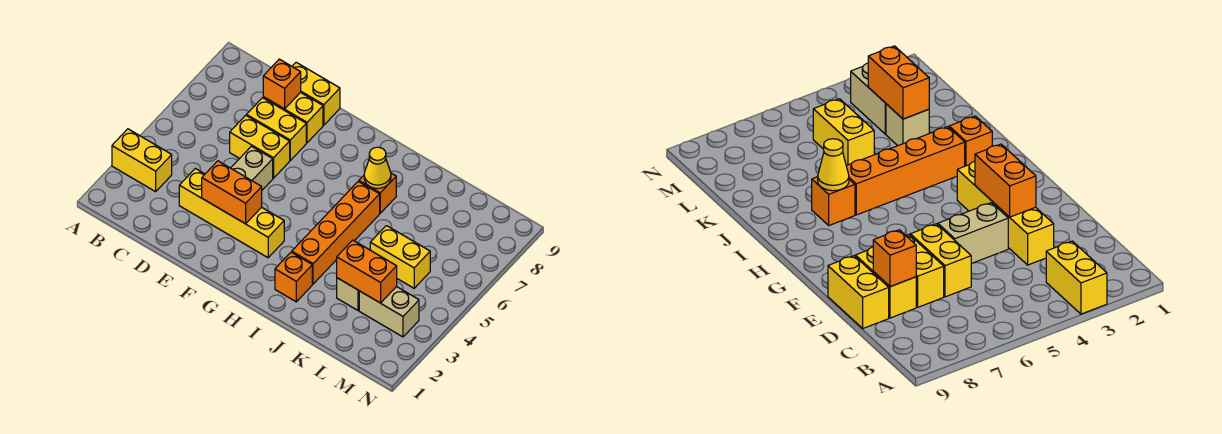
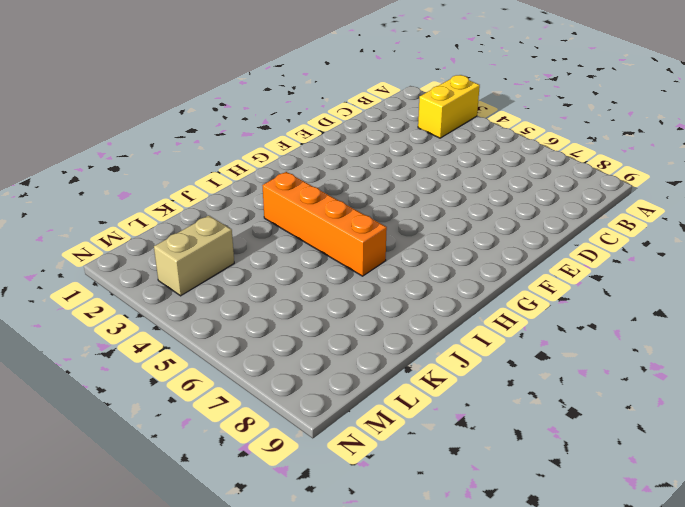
none -> yellow 1x4 brick [179,168,284,258]
none -> yellow 1x2 brick [230,115,290,178]
none -> yellow 1x2 brick [246,98,306,160]

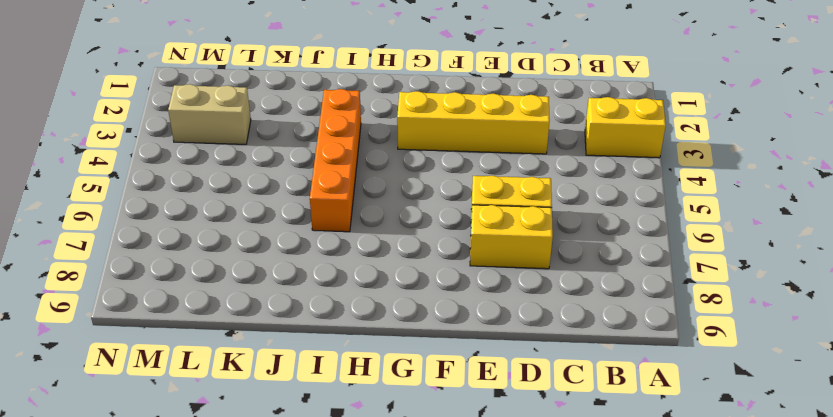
none -> yellow 1x2 brick [263,92,323,143]
none -> yellow 1x2 brick [292,62,340,125]
none -> tan 1x2 brick [231,146,273,190]

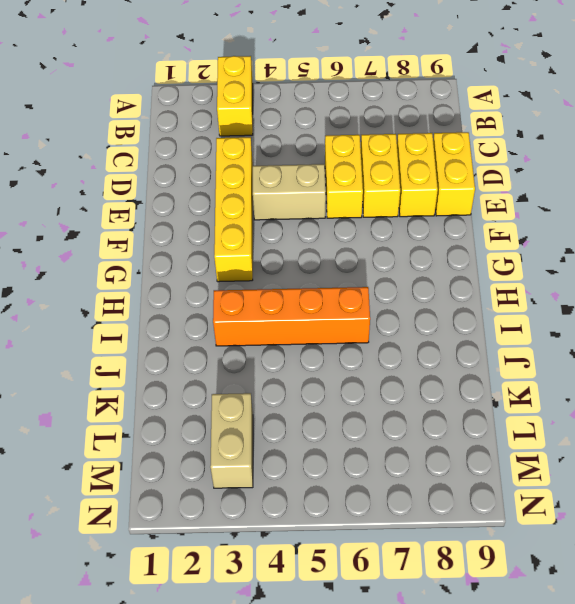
none -> orange 1x1 brick [275,252,312,302]
none -> orange 1x1 brick [359,173,396,213]
none -> tan 1x1 brick [337,278,359,310]

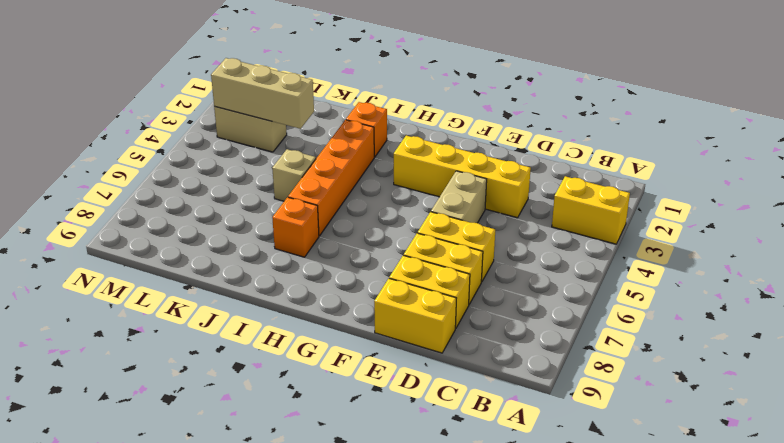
tan 1x1 brick [272,149,316,201] -> tan 1x1 brick moved to [337,278,359,310]
tan 1x3 brick [211,58,314,129] -> orange 1x2 brick [337,240,397,303]
none -> yellow 1x2 brick [370,226,430,288]
none -> orange 1x1 brick [263,59,301,109]
none -> orange 1x2 brick [202,161,262,224]

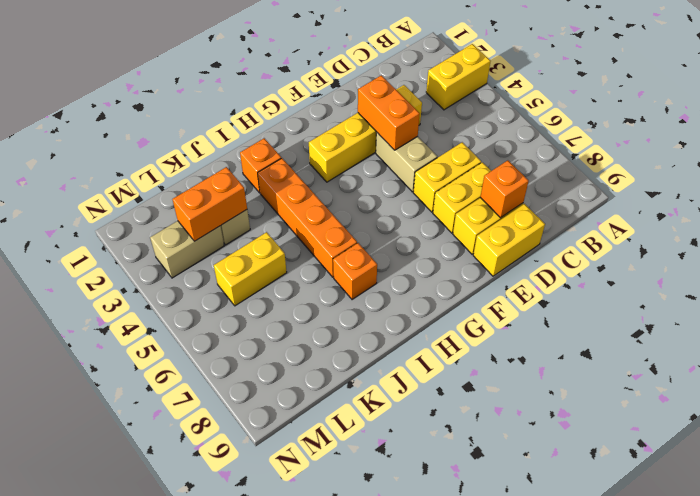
orange 1x2 brick [358,75,420,150] -> orange 1x2 brick turned to [202,161,262,224]
none -> yellow 1x1 cone [364,147,391,189]

